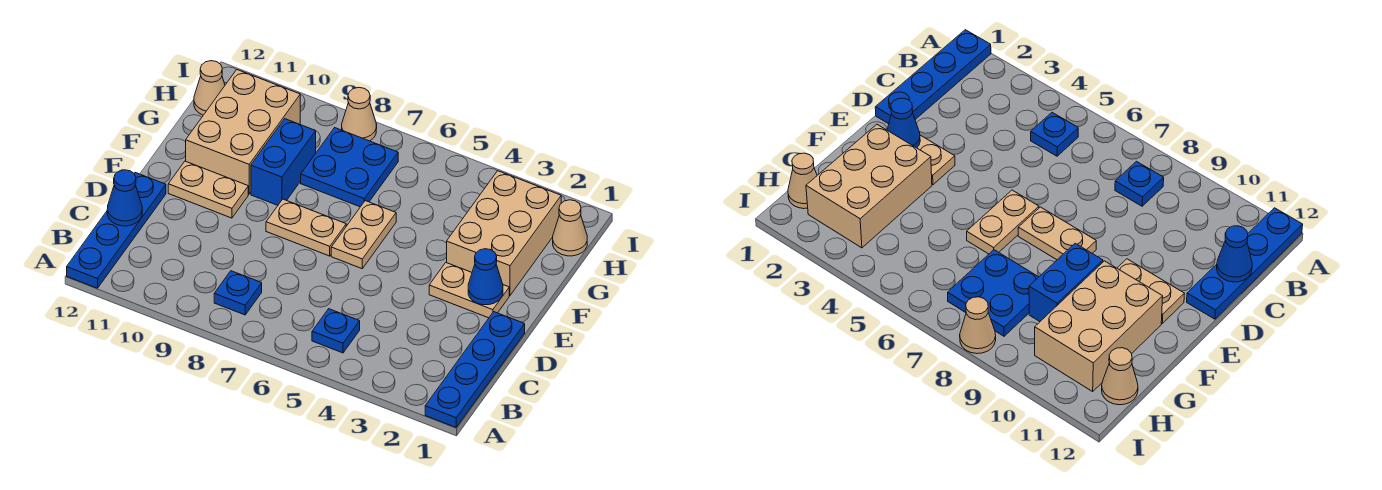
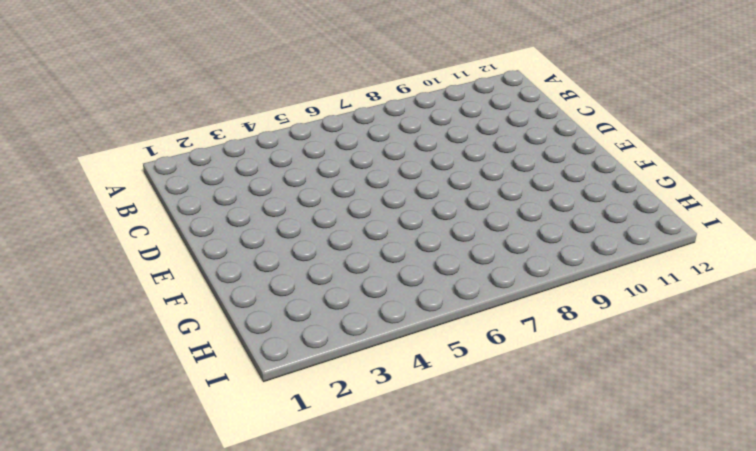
none -> blue 1x4 plate [425,312,525,427]
none -> blue 1x4 plate [67,173,166,288]
none -> blue 1x1 plate [312,309,360,353]

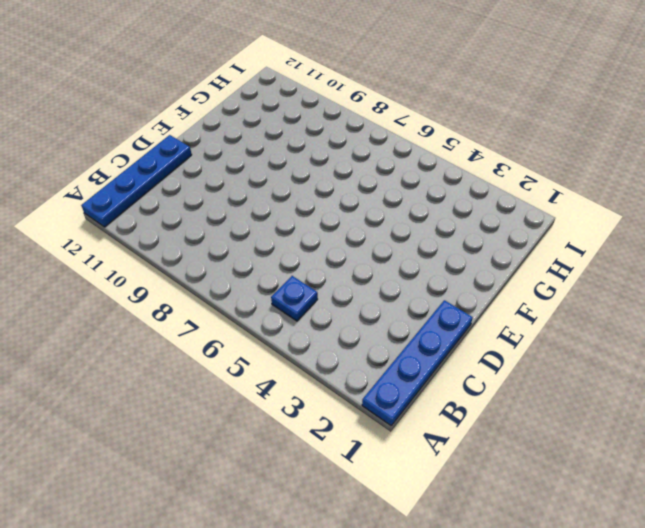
none -> blue 1x1 plate [214,271,262,315]
none -> tan 1x2 plate [429,263,509,318]
none -> tan 1x2 plate [331,201,396,269]

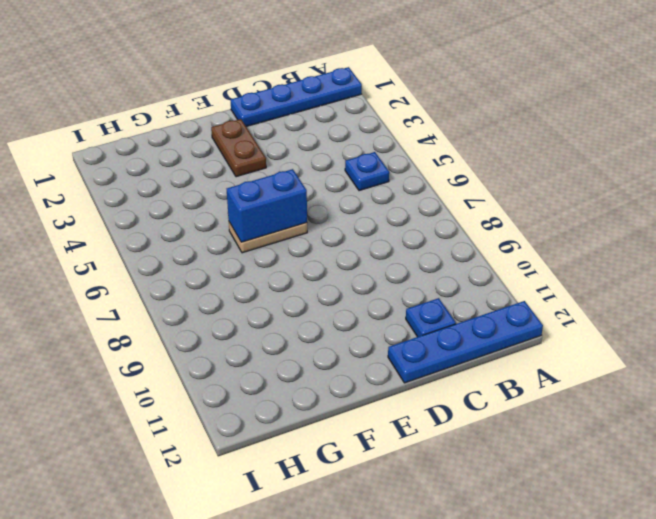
blue 1x1 plate [406,298,456,337] -> blue 1x1 plate moved to [214,271,262,315]
brown 1x2 plate [211,119,266,177] -> tan 1x2 plate [429,263,509,318]
blue 1x2 brick [227,169,307,242] -> blue 1x2 brick moved to [251,119,316,205]
none -> tan 1x2 plate [266,199,346,256]
none -> tan 1x2 plate [168,161,248,218]
none -> tan 2x3 brick [447,171,561,295]

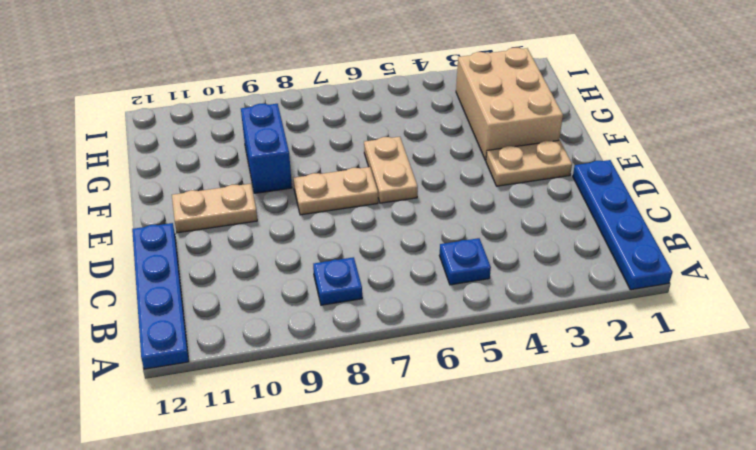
none -> tan 2x3 brick [186,70,300,194]
none -> blue 2x2 plate [301,128,398,207]
none -> tan 1x1 cone [553,200,587,256]

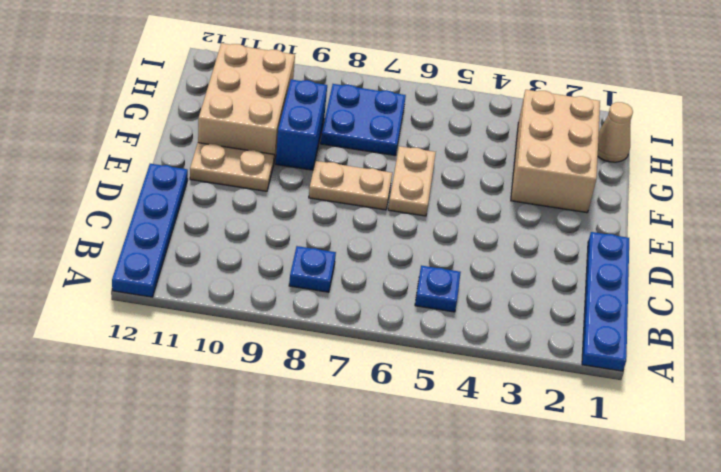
none -> tan 1x2 plate [429,263,509,318]
none -> tan 1x1 cone [194,61,225,115]
none -> tan 1x1 cone [342,87,377,141]

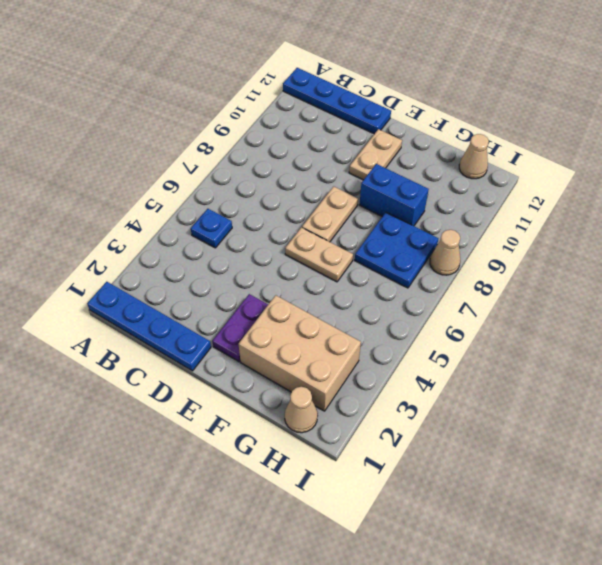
purple 1x2 plate [212,294,268,362] -> tan 1x2 plate [429,263,509,318]
none -> blue 1x1 plate [214,271,262,315]
none -> tan 2x3 brick [186,70,300,194]
none -> blue 1x1 cone [107,170,142,226]

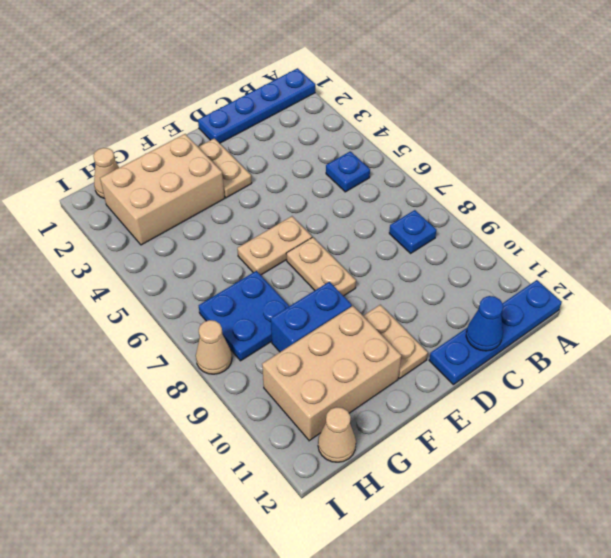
none -> blue 1x1 cone [468,249,503,305]

